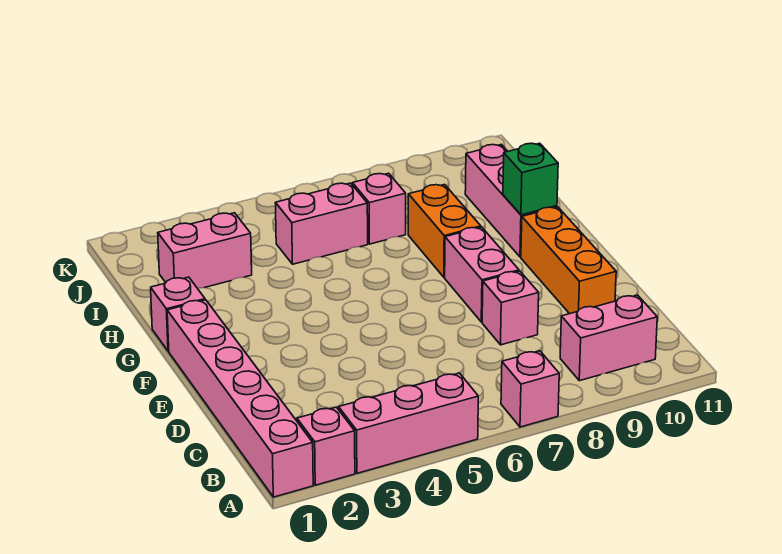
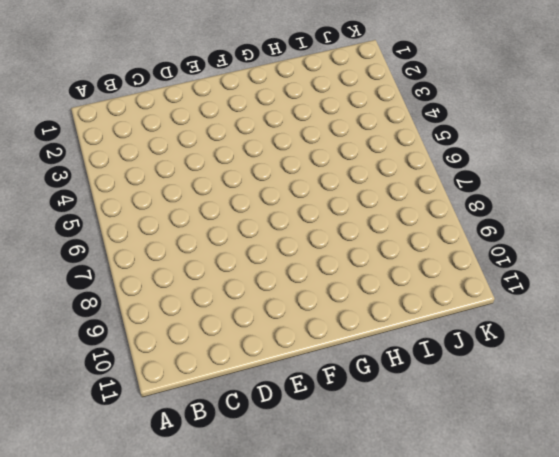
none -> pink 1x6 brick [167,300,313,497]
none -> pink 1x1 brick [297,407,355,485]
none -> pink 1x3 brick [339,373,478,473]

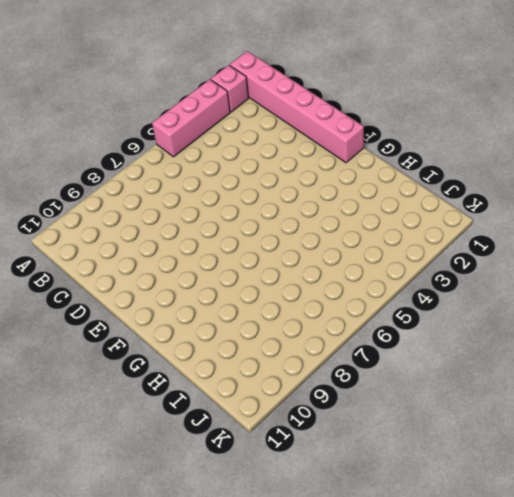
none -> pink 1x1 brick [501,351,559,427]
none -> pink 1x2 brick [560,295,657,381]
none -> pink 1x1 brick [482,271,539,345]

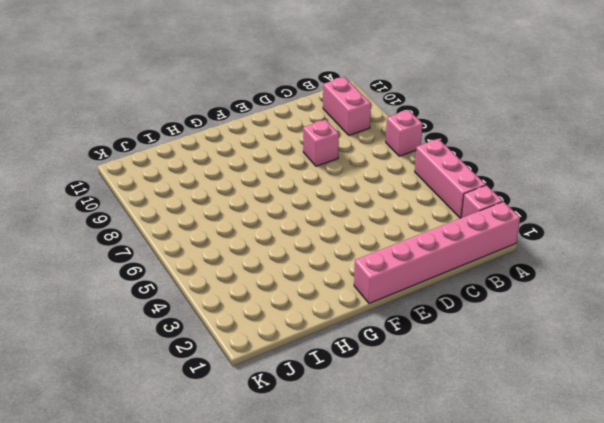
none -> orange 1x3 brick [521,207,616,314]
none -> pink 1x2 brick [445,227,519,322]
none -> pink 1x1 brick [151,277,205,351]

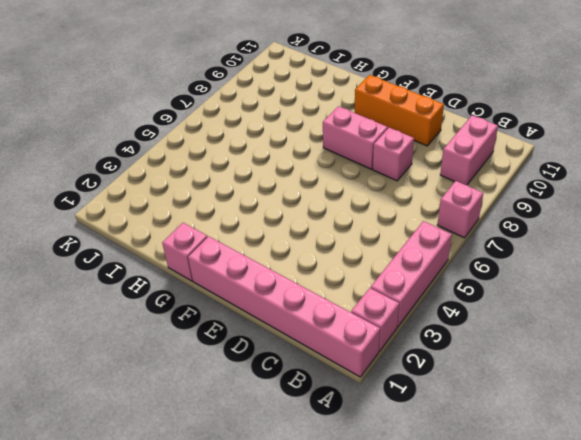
none -> orange 1x2 brick [408,185,481,277]
none -> pink 1x3 brick [465,144,557,257]
none -> pink 1x2 brick [158,213,252,288]

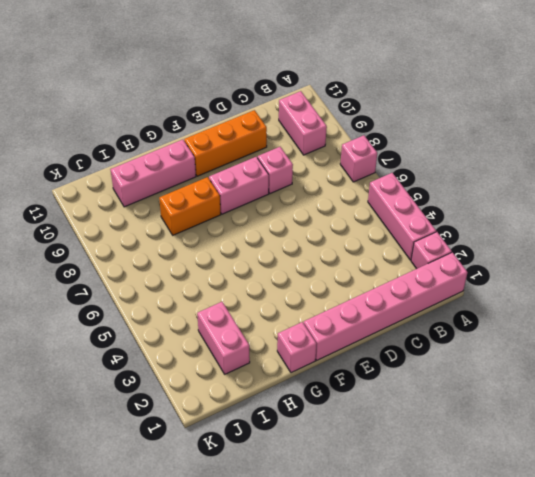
none -> pink 1x2 brick [275,183,368,264]
none -> pink 1x1 brick [353,173,406,244]
none -> green 1x1 brick [503,143,558,215]

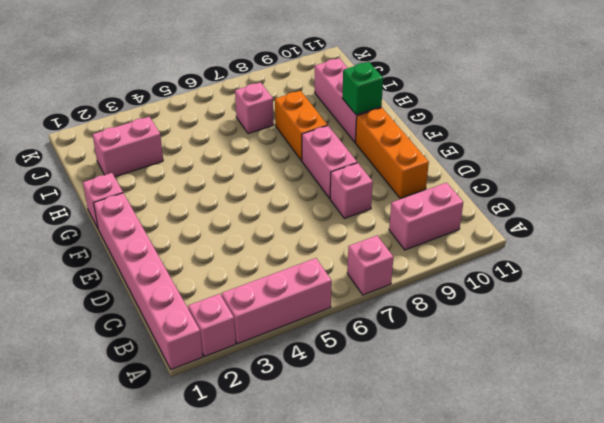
none -> pink 1x2 brick [275,183,368,264]

